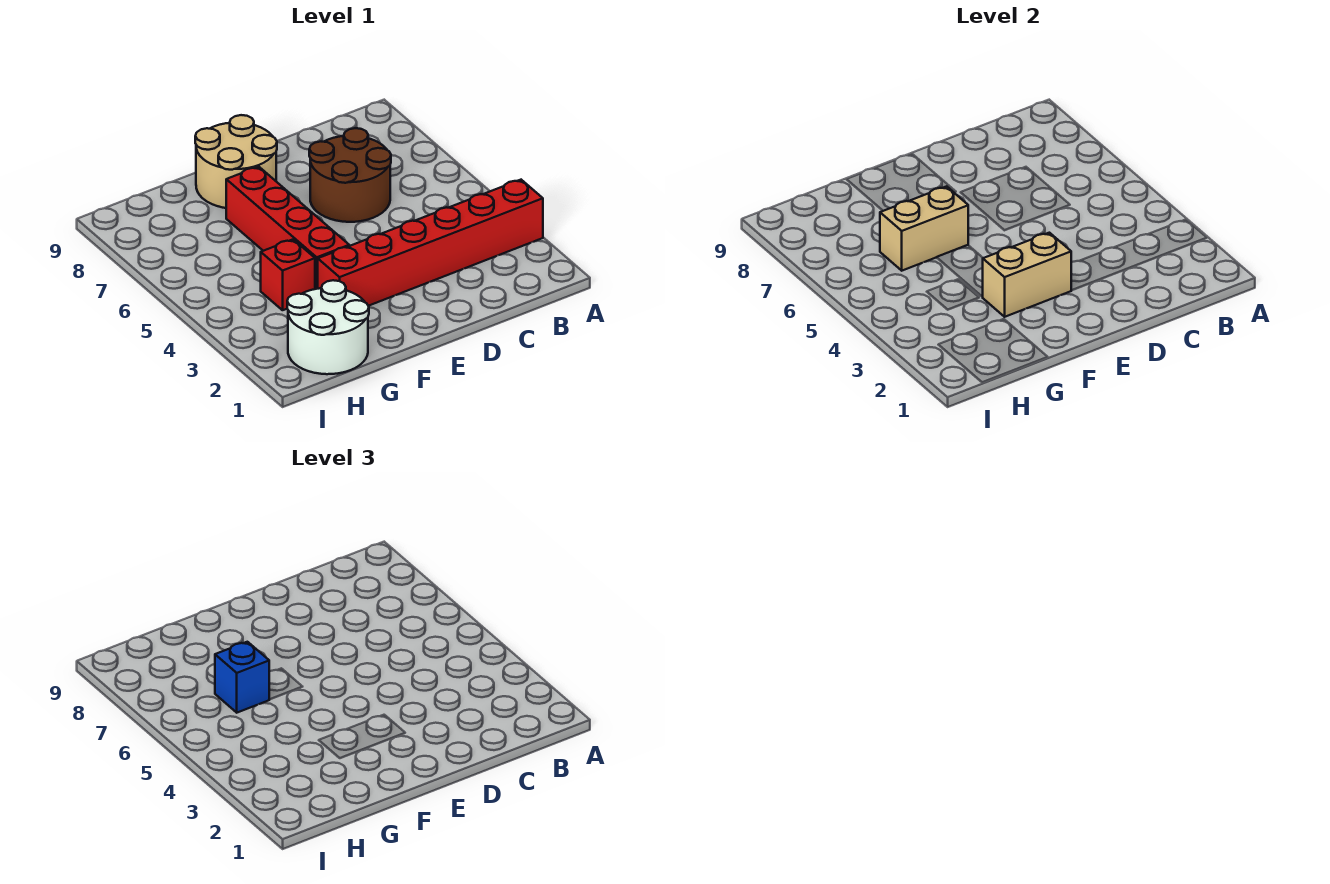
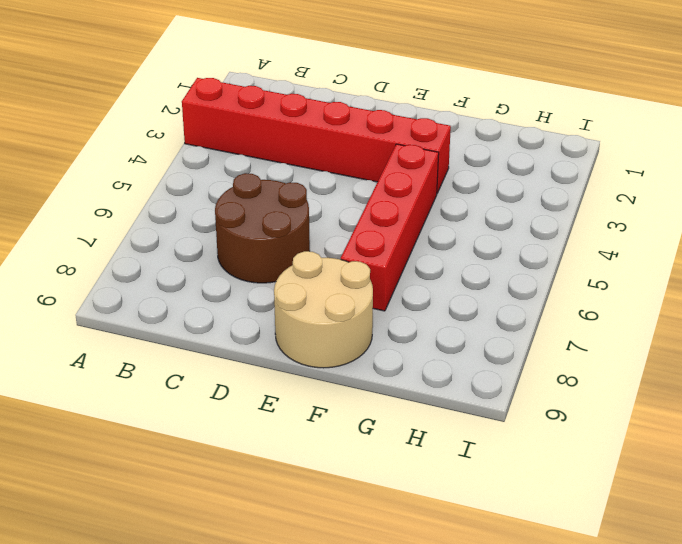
none -> white 2x2 round brick [287,280,369,374]
none -> red 1x1 brick [261,239,315,310]

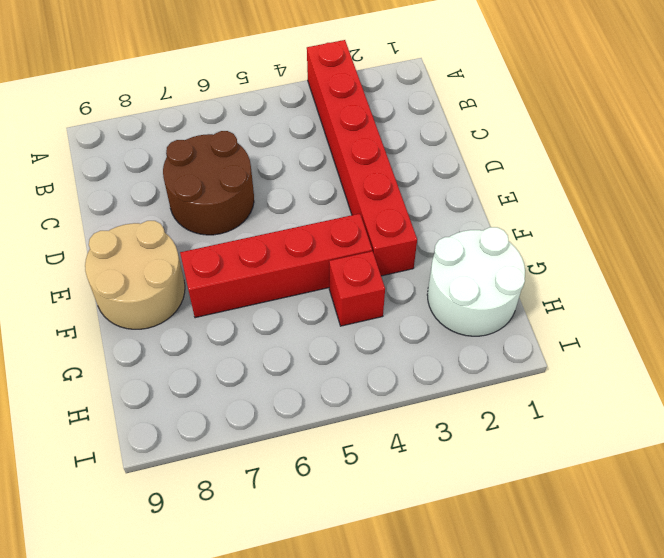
none -> tan 1x2 brick [983,233,1071,317]
none -> tan 1x2 brick [880,186,968,271]

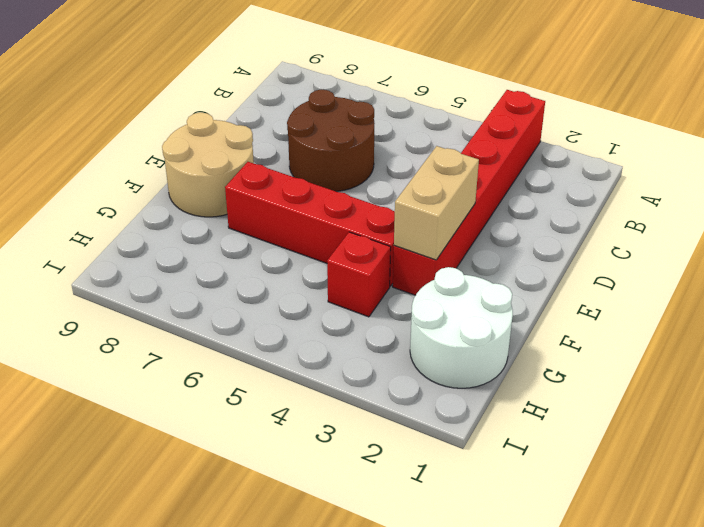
none -> tan 1x2 brick [880,186,968,271]
none -> blue 1x1 brick [215,642,270,713]

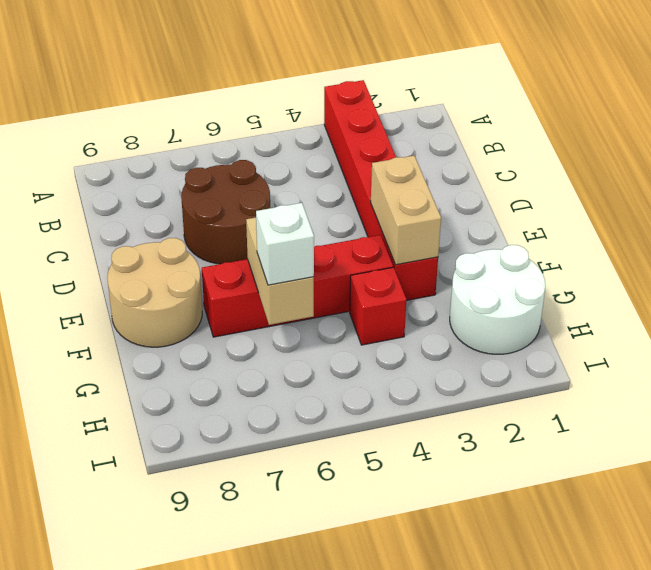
white 1x1 brick [256,203,314,285] -> blue 1x1 brick [215,642,270,713]

